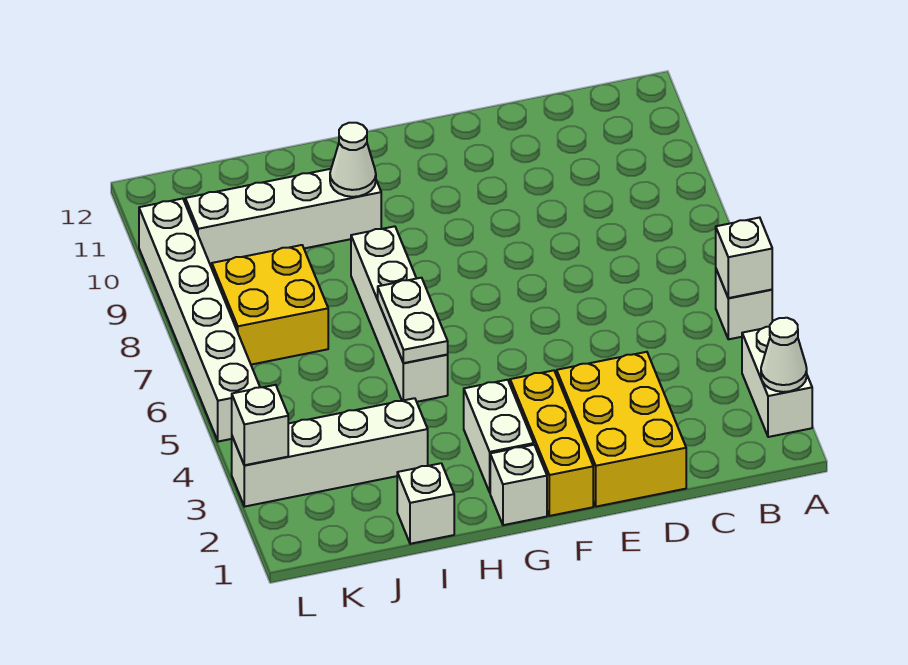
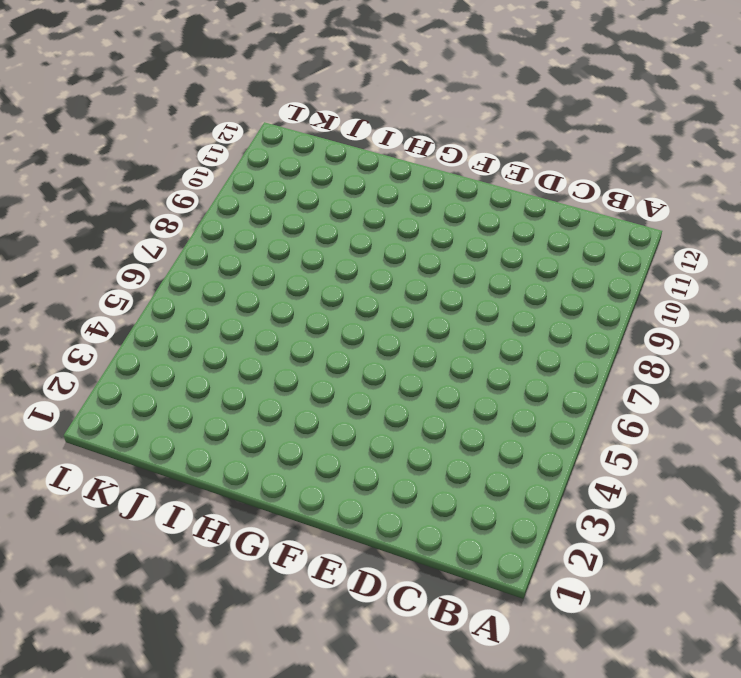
none -> white 1x2 brick [742,327,812,437]
none -> white 1x1 brick [716,270,772,339]
none -> yellow 2x3 brick [557,352,686,507]

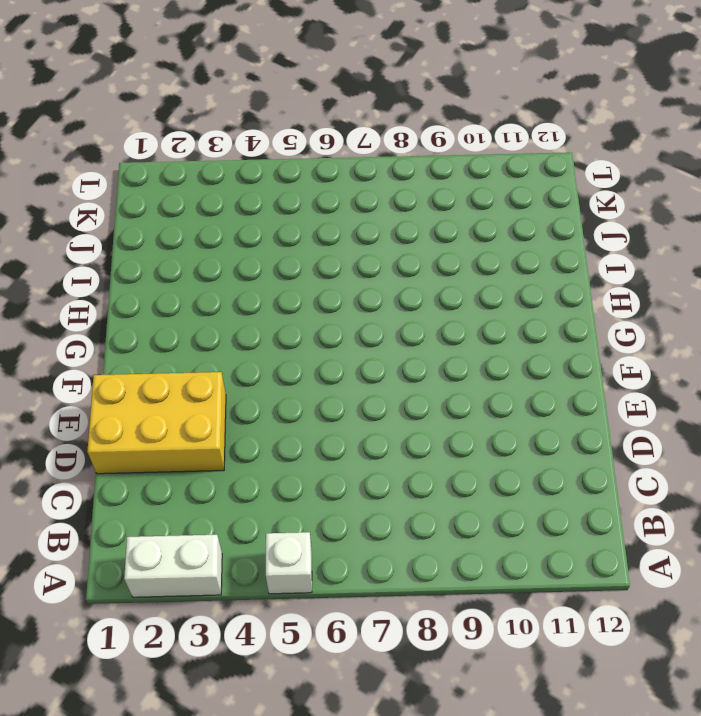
none -> yellow 1x3 brick [510,370,593,516]
none -> white 1x1 brick [490,445,547,525]
none -> white 1x2 brick [464,380,534,492]

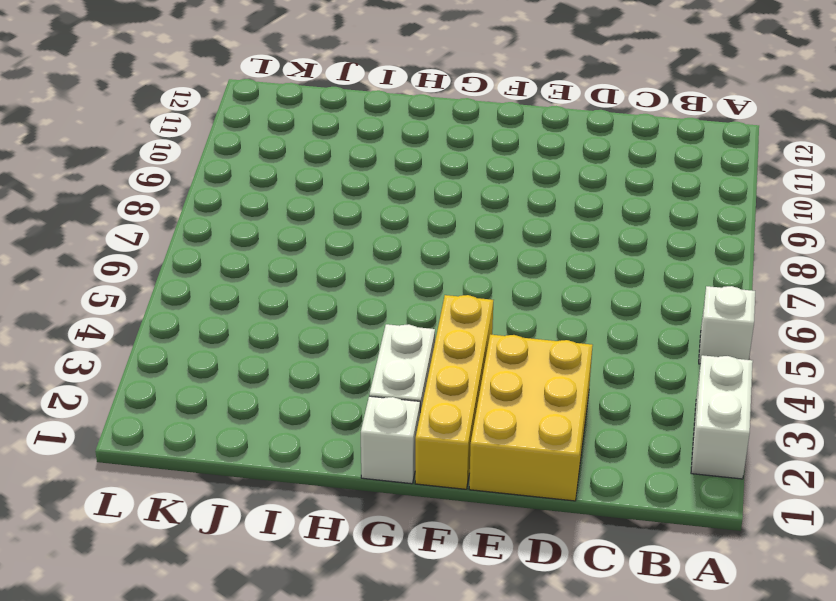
yellow 1x4 brick [415,295,493,489] -> yellow 1x3 brick [510,370,593,516]
none -> white 1x4 brick [351,226,448,402]
none -> white 1x4 brick [185,169,381,267]
none -> white 1x1 brick [397,463,454,544]

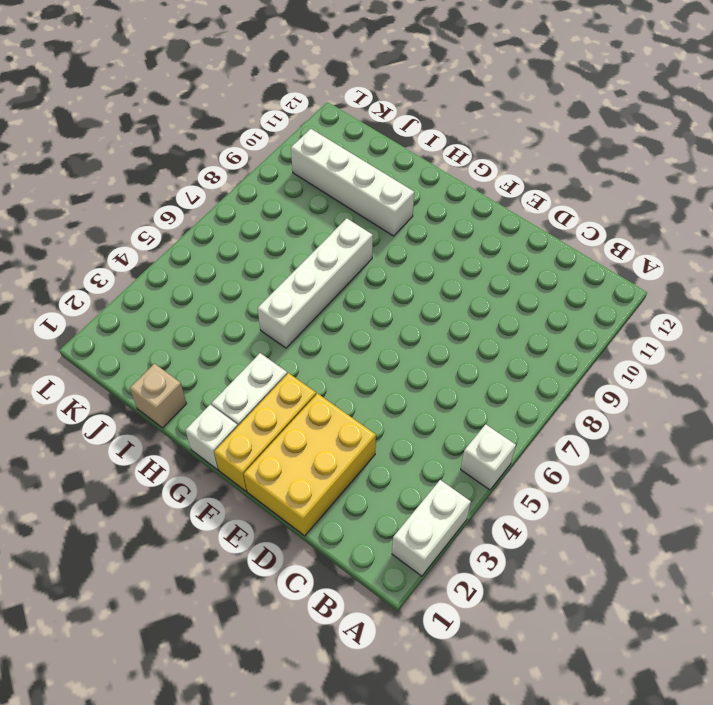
tan 1x1 brick [130,364,186,428] -> white 1x1 brick [397,463,454,544]
none -> white 1x4 brick [232,398,428,507]
none -> yellow 2x2 brick [212,245,328,365]
none -> white 1x6 brick [139,199,260,442]

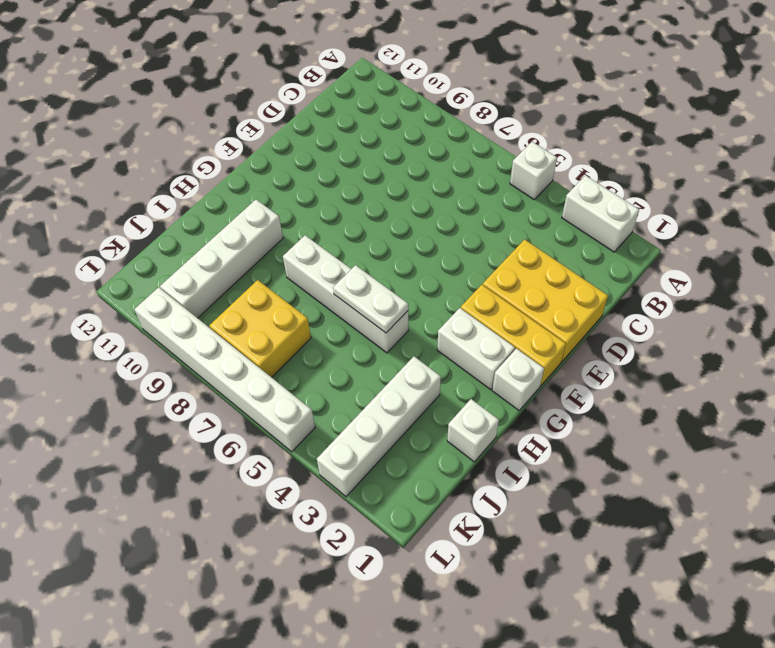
none -> white 1x1 cone [761,318,807,392]
none -> white 1x1 brick [716,218,772,298]
none -> white 1x1 cone [330,123,376,197]

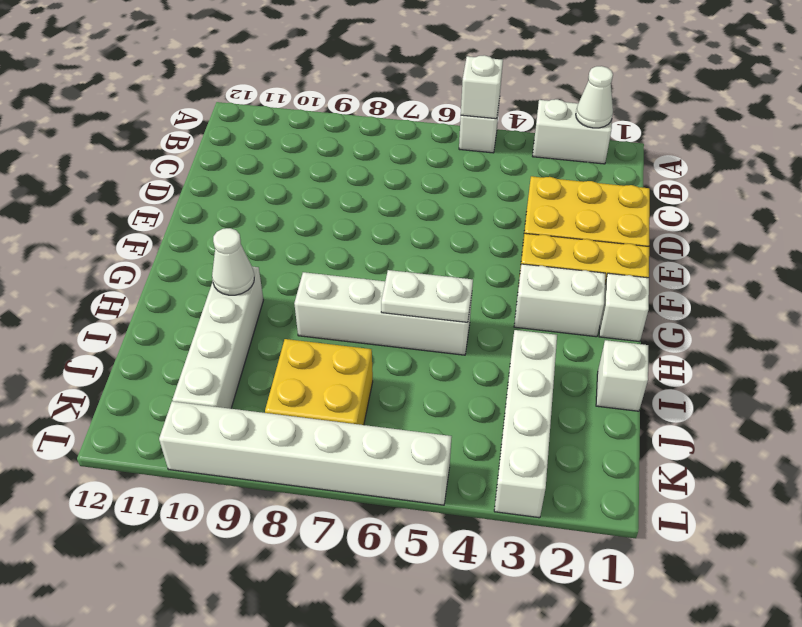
none -> white 1x1 brick [232,385,288,465]

